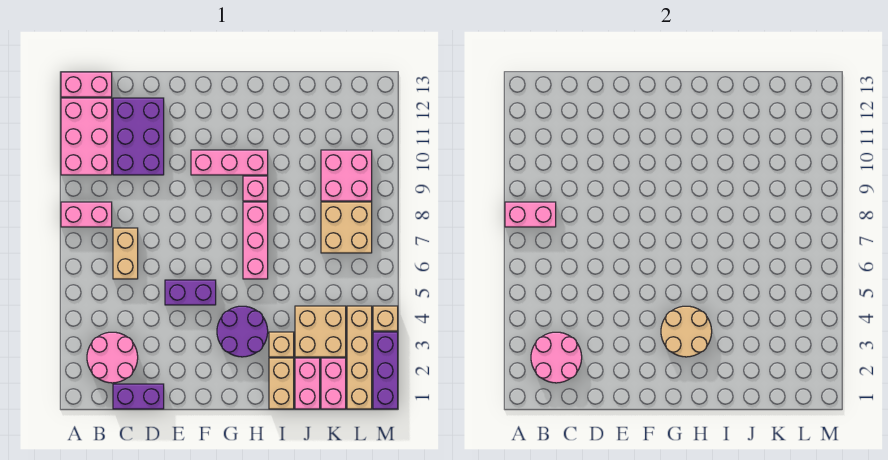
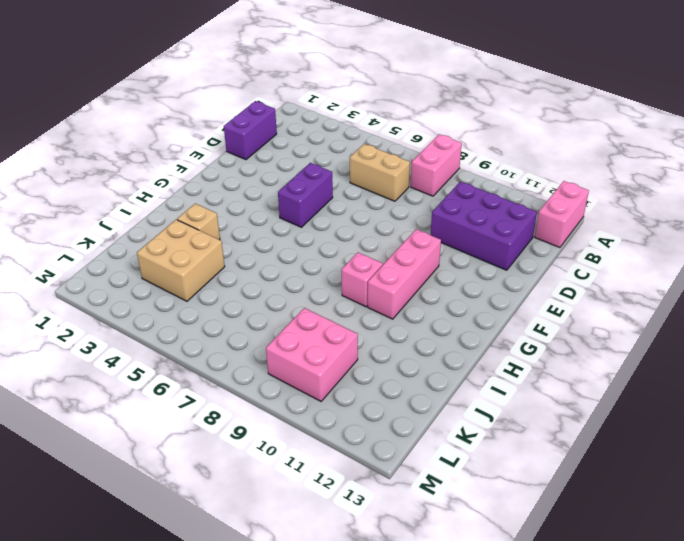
none -> pink 2x3 brick [61,98,112,175]
none -> pink 2x2 round brick [87,332,138,383]
none -> purple 2x2 round brick [217,306,268,357]

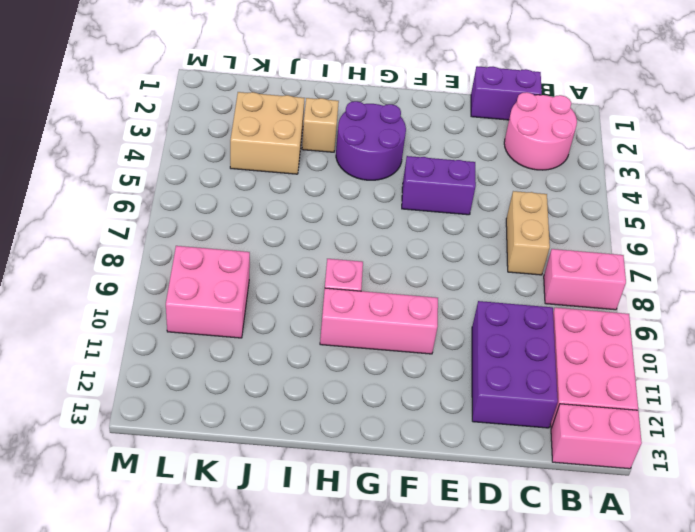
none -> pink 1x3 brick [243,202,268,279]
none -> tan 1x2 brick [269,358,294,409]
none -> pink 1x2 brick [295,358,320,409]

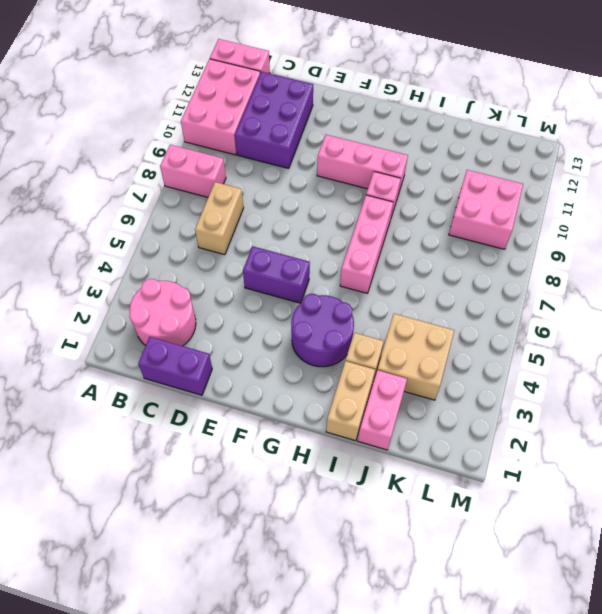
none -> pink 1x2 brick [321,358,346,409]
none -> tan 2x2 brick [321,202,372,253]
none -> tan 1x4 brick [347,306,372,409]

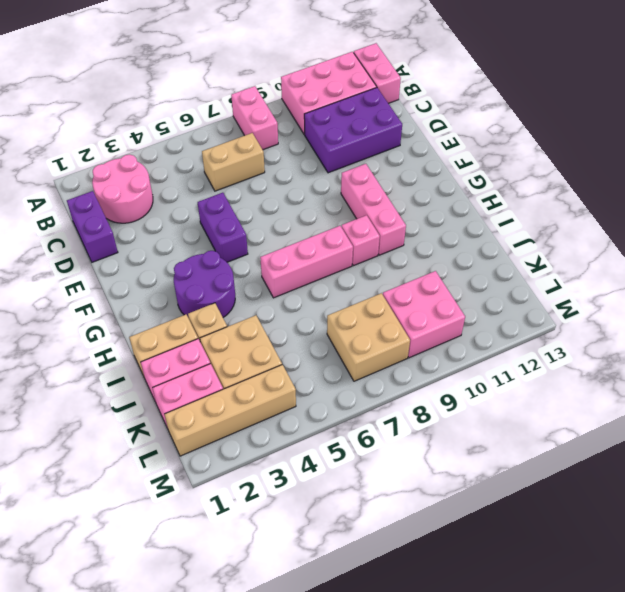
none -> purple 1x3 brick [373,332,398,409]
none -> tan 1x1 brick [373,306,398,331]
none -> pink 1x2 brick [505,202,556,227]

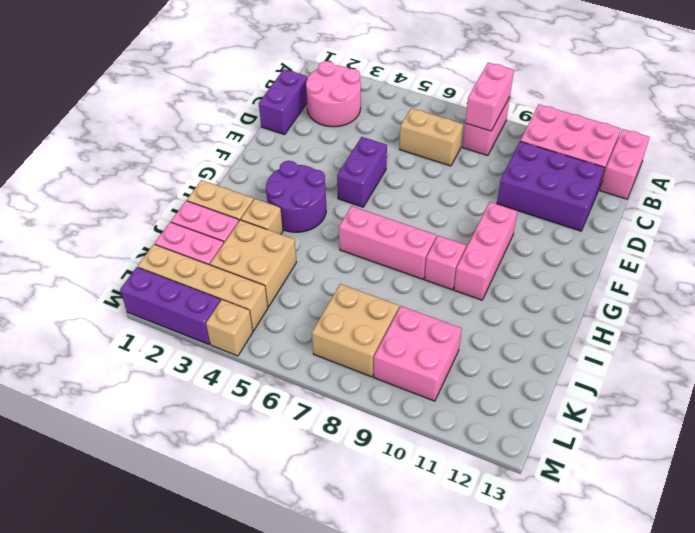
none -> pink 2x2 round brick [531,332,582,383]
none -> tan 2x2 round brick [661,306,712,357]

